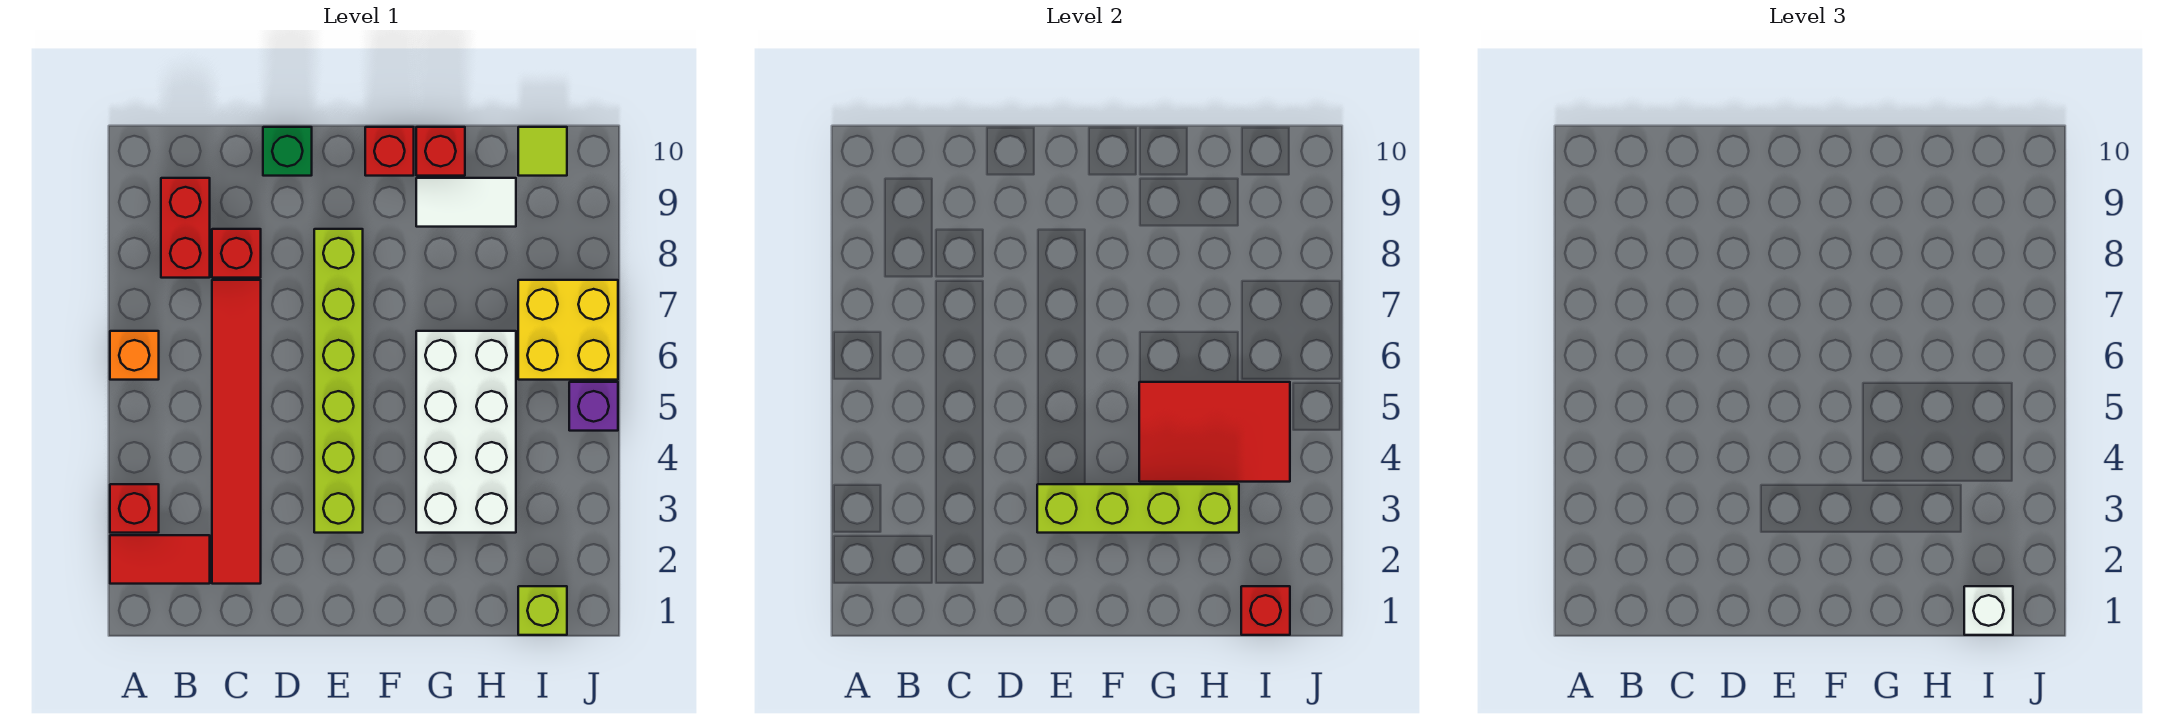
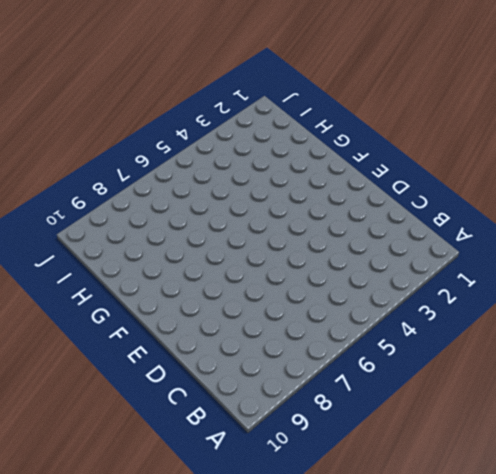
none -> red 1x2 tile [110,535,210,584]
none -> red 1x1 brick [110,484,159,533]
none -> orange 1x1 brick [110,331,159,380]

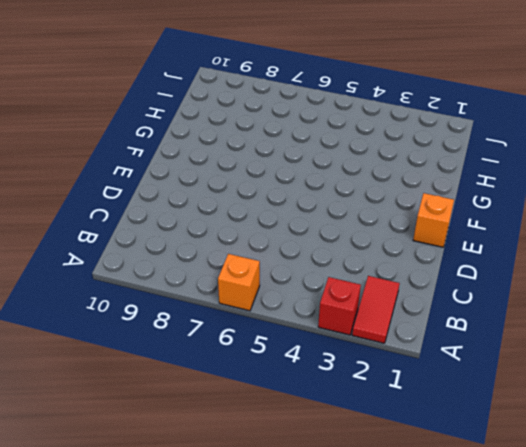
orange 1x1 brick [413,193,454,247] -> none
none -> red 1x2 brick [161,178,210,278]
none -> red 1x6 tile [212,280,261,584]
none -> red 1x1 brick [212,229,261,278]

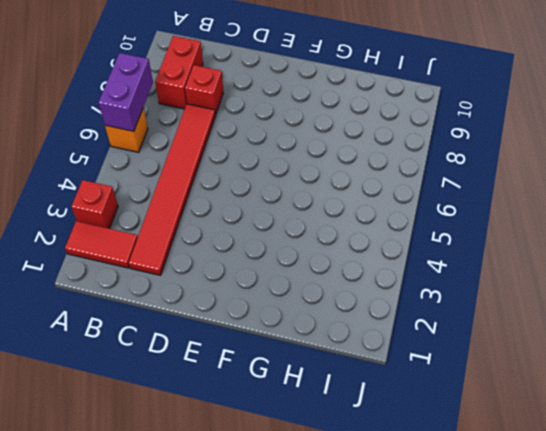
purple 1x2 brick [98,53,153,131] -> none
none -> green 1x1 brick [263,127,312,176]
none -> lime 1x6 brick [314,229,363,533]
none -> red 1x1 brick [365,127,414,176]

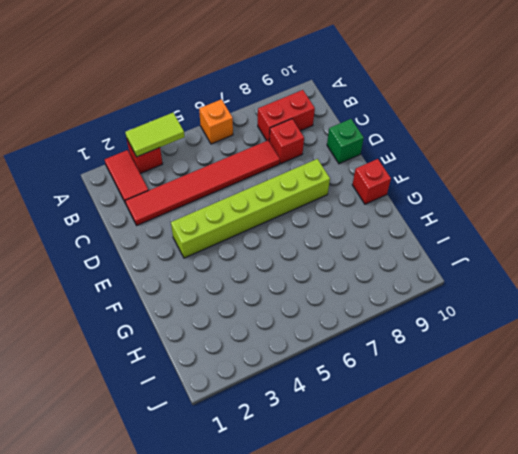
lime 1x2 tile [125,113,185,157] -> none
none -> white 2x4 brick [416,331,516,533]
none -> white 1x2 tile [416,178,516,227]
none -> red 1x1 brick [416,127,465,176]

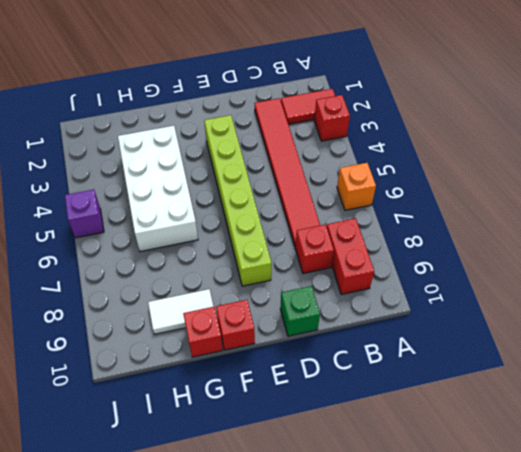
none -> lime 1x1 brick [518,586,567,635]
none -> yellow 2x2 brick [518,280,618,380]
none -> lime 1x1 tile [518,127,567,176]

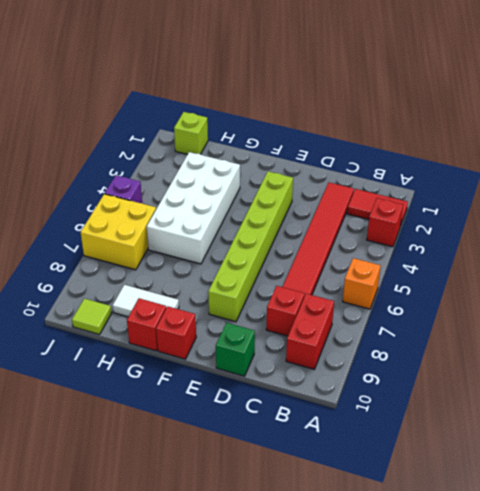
none -> lime 1x4 brick [1037,484,1239,533]
none -> red 2x3 tile [1139,382,1290,482]
none -> red 1x1 brick [1241,586,1290,635]

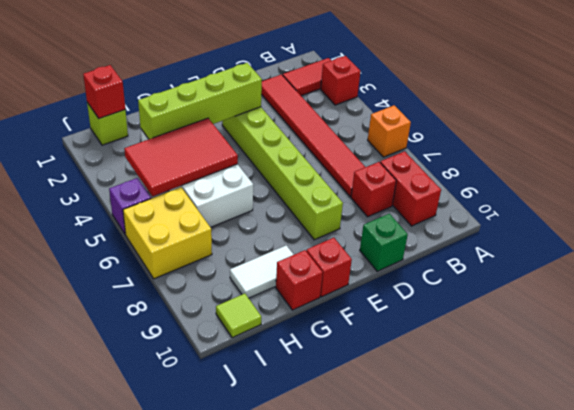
none -> white 1x1 brick [1964,586,2013,635]

